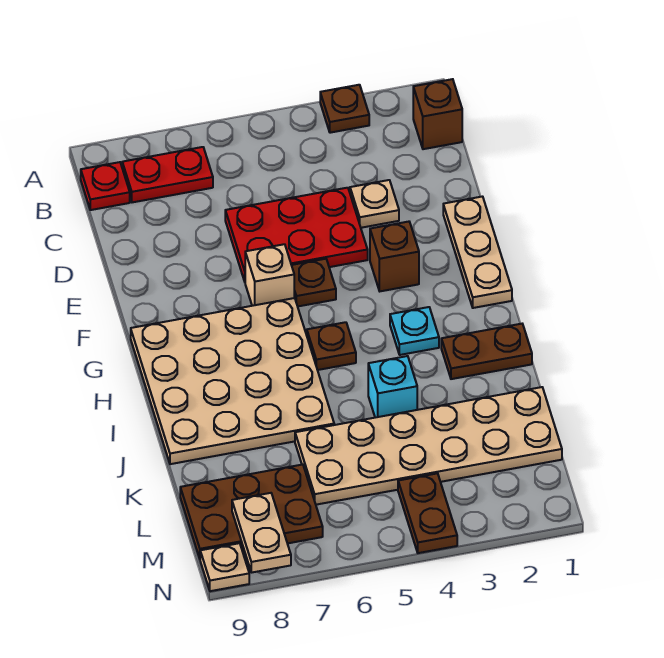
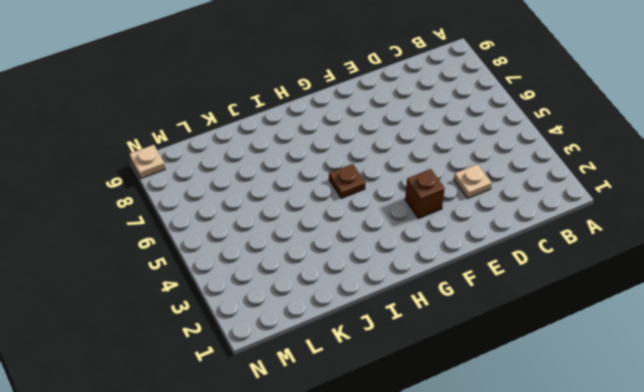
none -> brown 1x1 plate [320,85,369,133]
none -> brown 1x1 brick [413,79,462,149]
none -> red 1x2 plate [122,147,213,202]

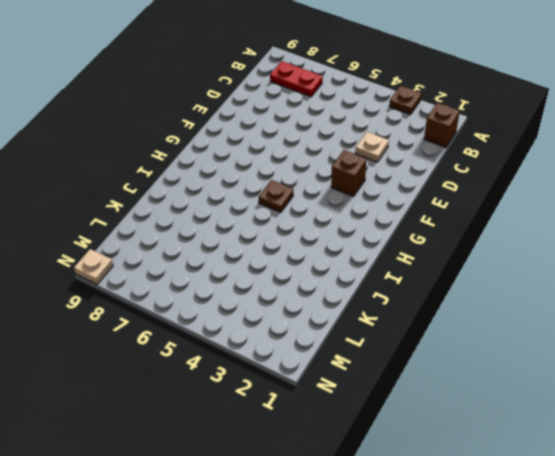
none -> red 1x1 plate [81,162,130,210]
none -> red 2x3 plate [225,188,368,281]
none -> tan 1x3 plate [443,197,512,308]

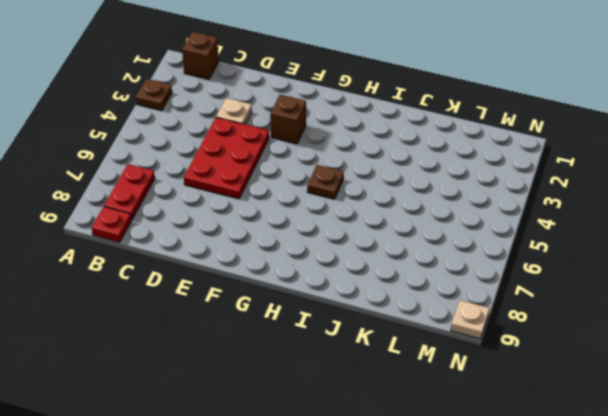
none -> tan 1x3 plate [443,197,512,308]
none -> brown 1x1 plate [292,259,336,307]
none -> tan 1x1 brick [245,244,294,306]

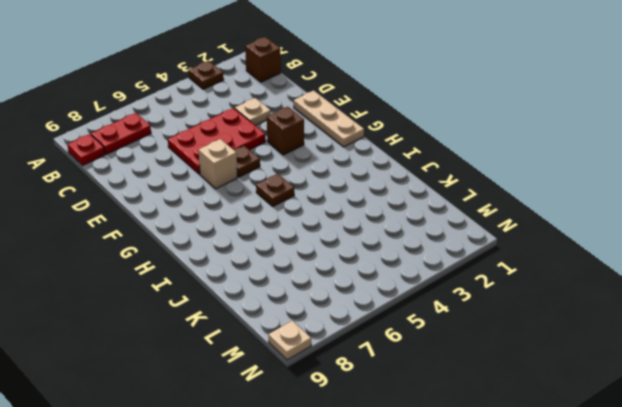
none -> tan 4x4 plate [131,298,334,464]
none -> cyan 1x1 plate [390,307,439,355]
none -> brown 1x2 plate [441,324,532,379]

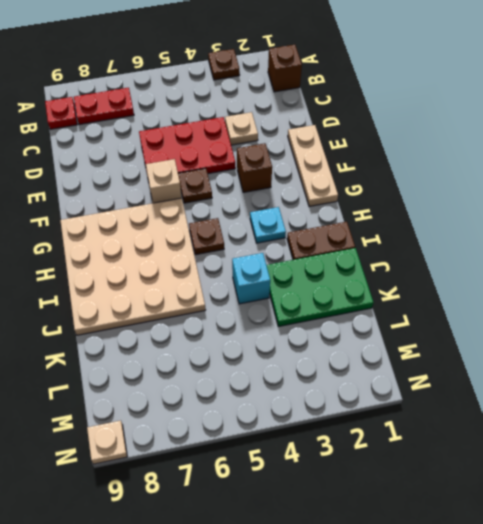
green 2x3 plate [267,248,374,327] -> tan 2x6 plate [295,387,562,505]
none -> brown 2x3 plate [180,465,323,558]
none -> brown 1x2 plate [398,473,457,553]
none -> tan 1x2 plate [232,493,291,572]

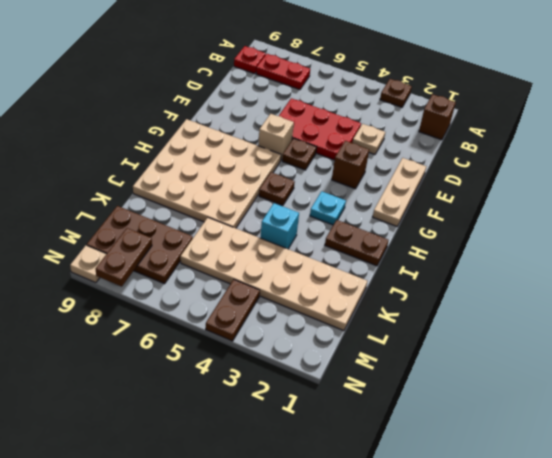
brown 1x2 plate [96,228,152,286] -> tan 1x2 plate [232,493,291,572]

